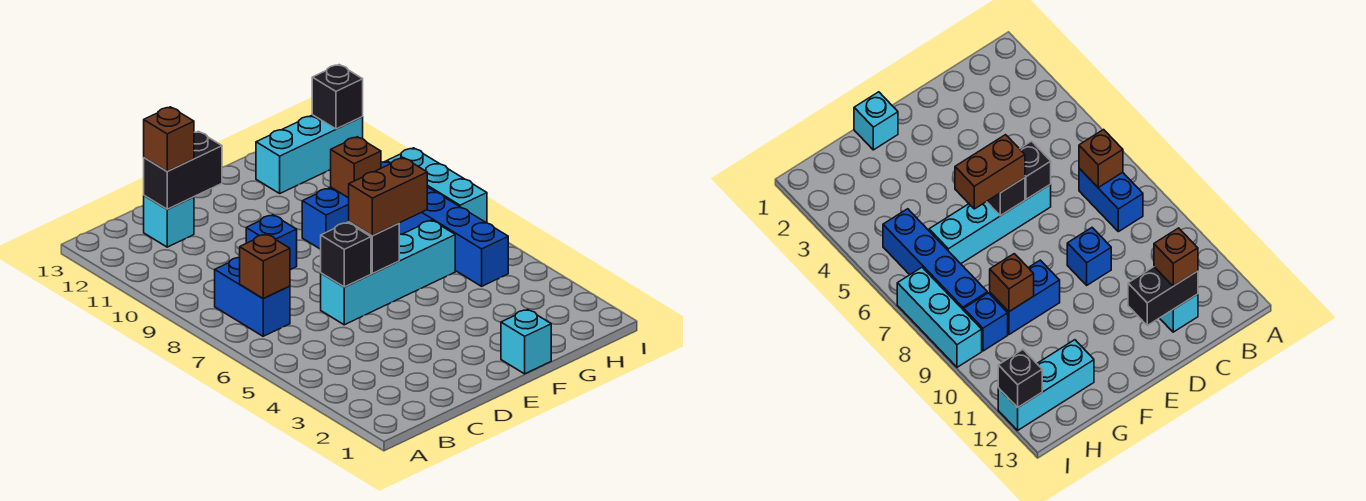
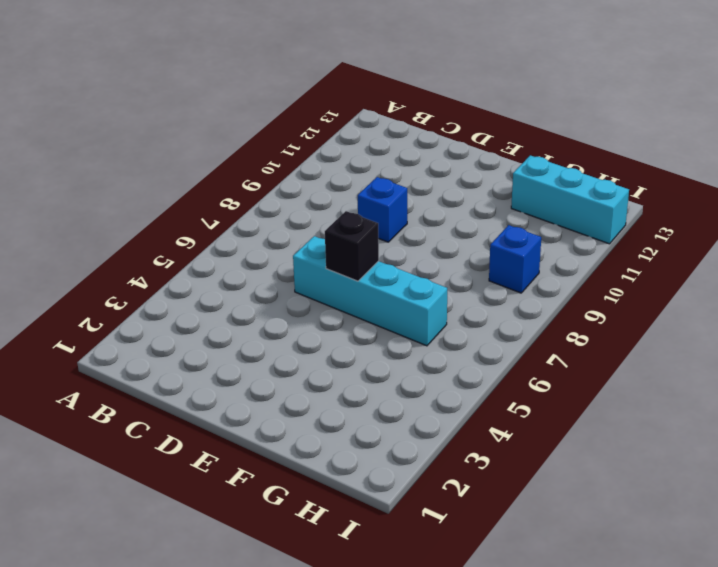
none -> blue 1x2 brick [215,258,290,336]
none -> cyan 1x1 brick [144,196,194,247]
none -> cyan 1x1 brick [501,309,551,374]

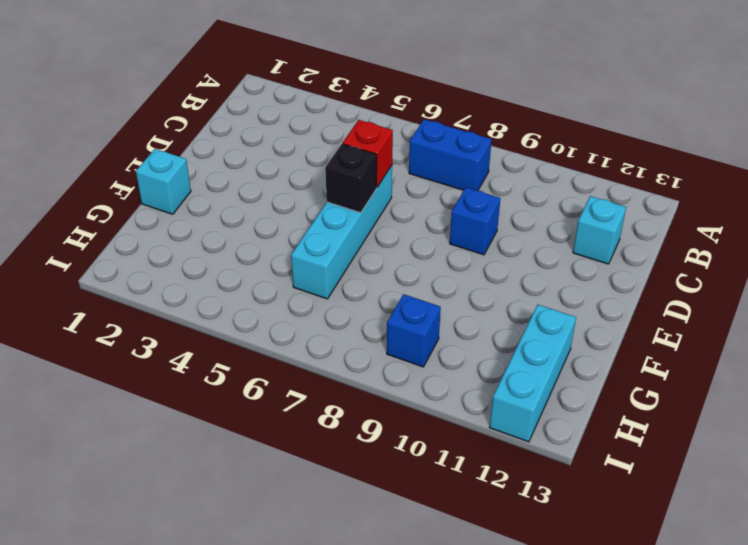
red 1x1 brick [343,120,393,187] -> black 1x1 brick [321,222,371,287]
none -> blue 1x2 brick [302,187,349,249]
none -> blue 1x4 brick [399,187,508,286]
none -> cyan 1x3 brick [387,148,487,223]

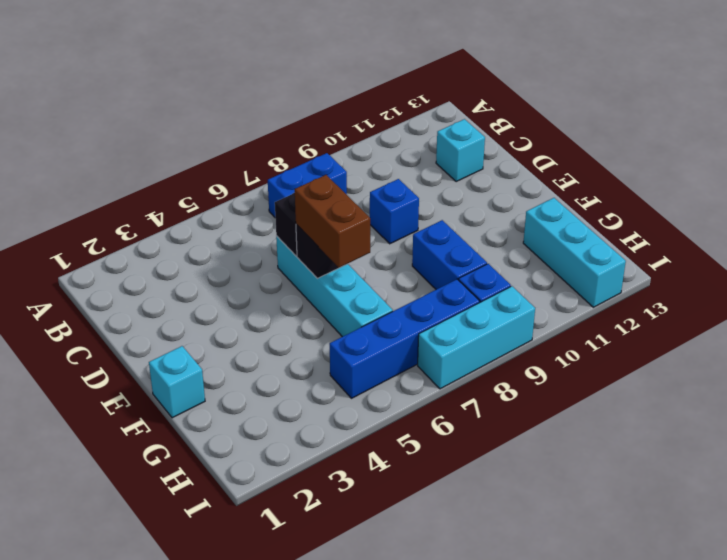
none -> brown 1x1 brick [240,234,290,299]
none -> black 1x2 brick [144,131,222,209]
none -> brown 1x1 brick [331,137,381,198]

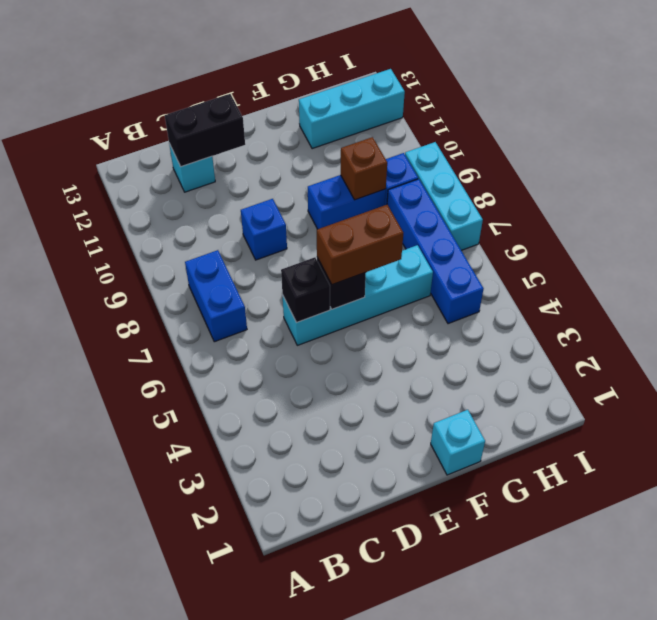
none -> brown 1x1 brick [240,234,290,299]
none -> black 1x1 brick [312,65,363,129]
none -> brown 1x1 brick [144,107,194,171]

